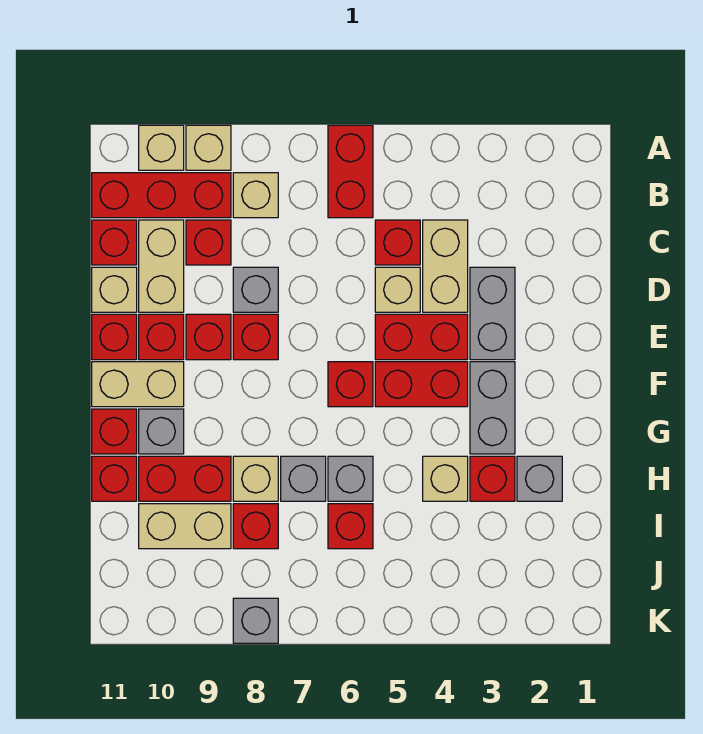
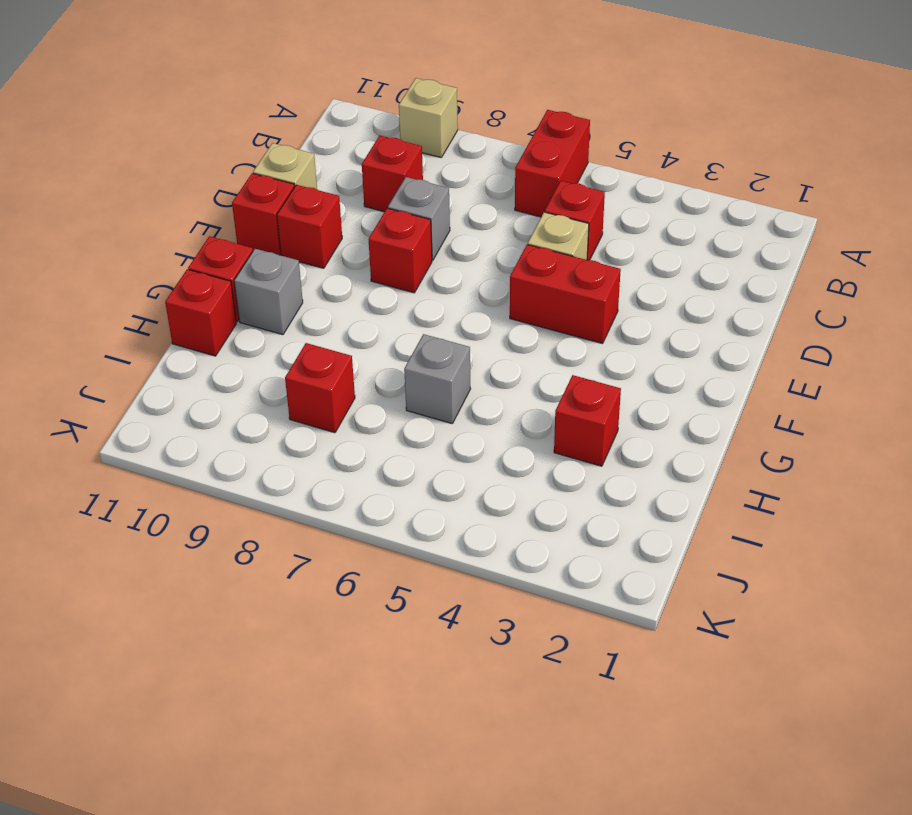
none -> tan 1x1 brick [139,125,184,170]
none -> tan 1x1 brick [233,173,278,218]
none -> red 1x3 brick [92,173,231,218]
none -> tan 1x2 brick [423,220,468,312]

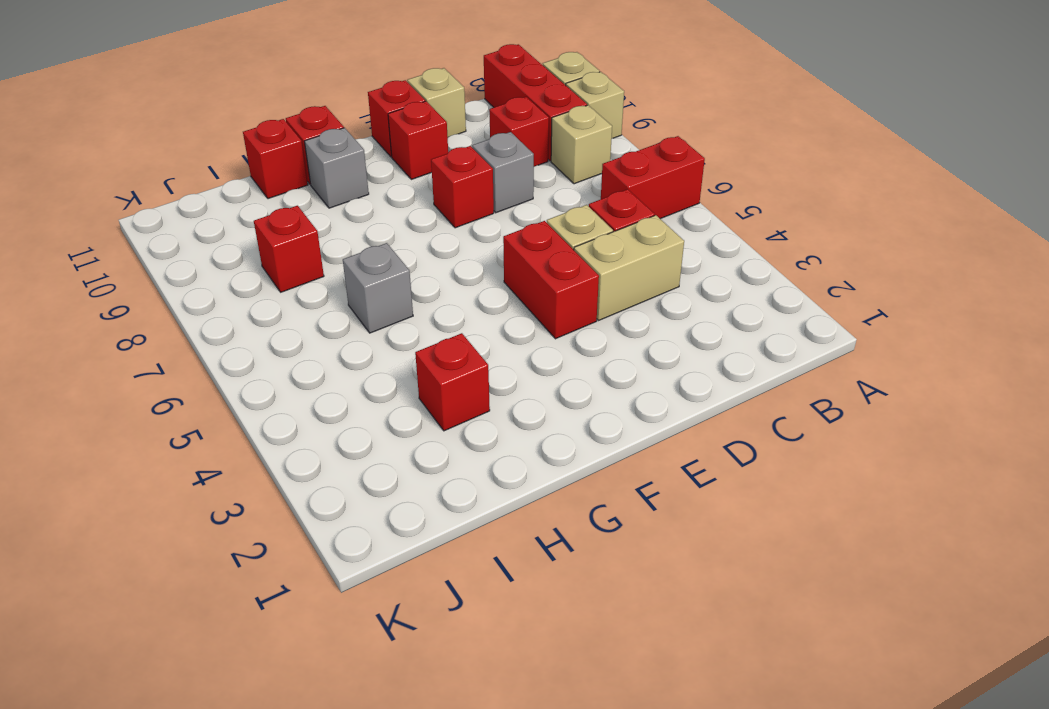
none -> tan 1x2 brick [139,220,184,312]
none -> red 1x1 brick [92,220,137,265]
none -> grey 1x2 brick [470,267,515,360]
none -> red 1x1 brick [186,314,231,360]

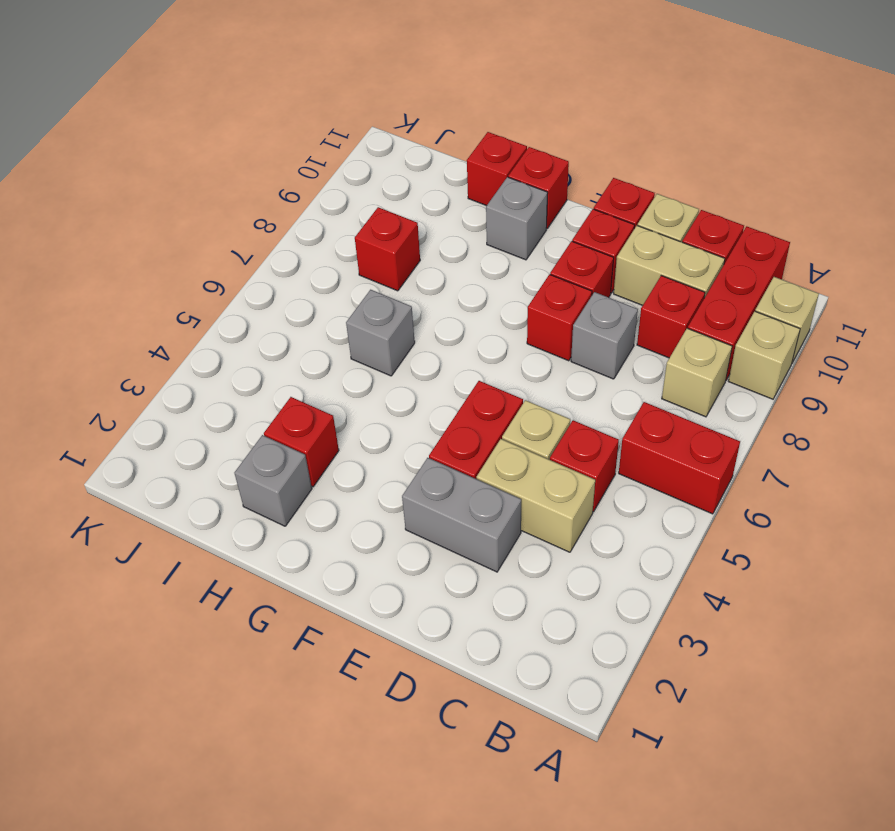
none -> grey 1x2 brick [470,362,515,454]
none -> red 1x2 brick [375,362,468,407]
none -> red 1x1 brick [328,362,373,407]
none -> tan 1x2 brick [92,362,184,407]

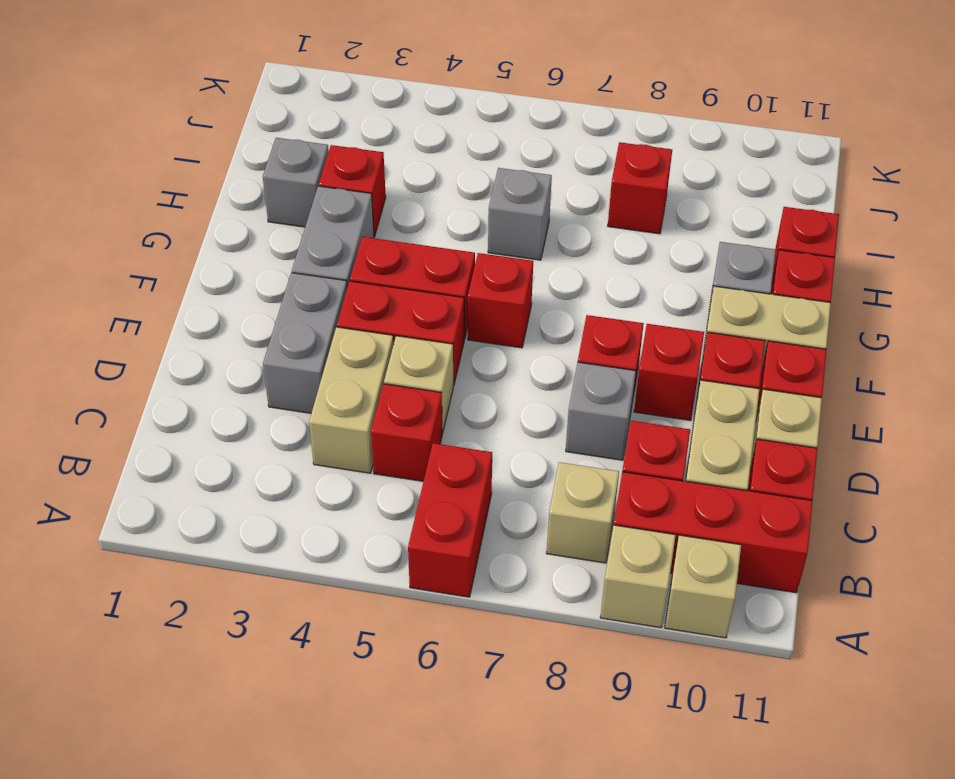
none -> tan 1x1 brick [423,456,468,501]
none -> grey 1x1 brick [281,456,326,501]
none -> tan 1x1 brick [233,456,278,501]
none -> red 1x2 brick [139,456,231,501]

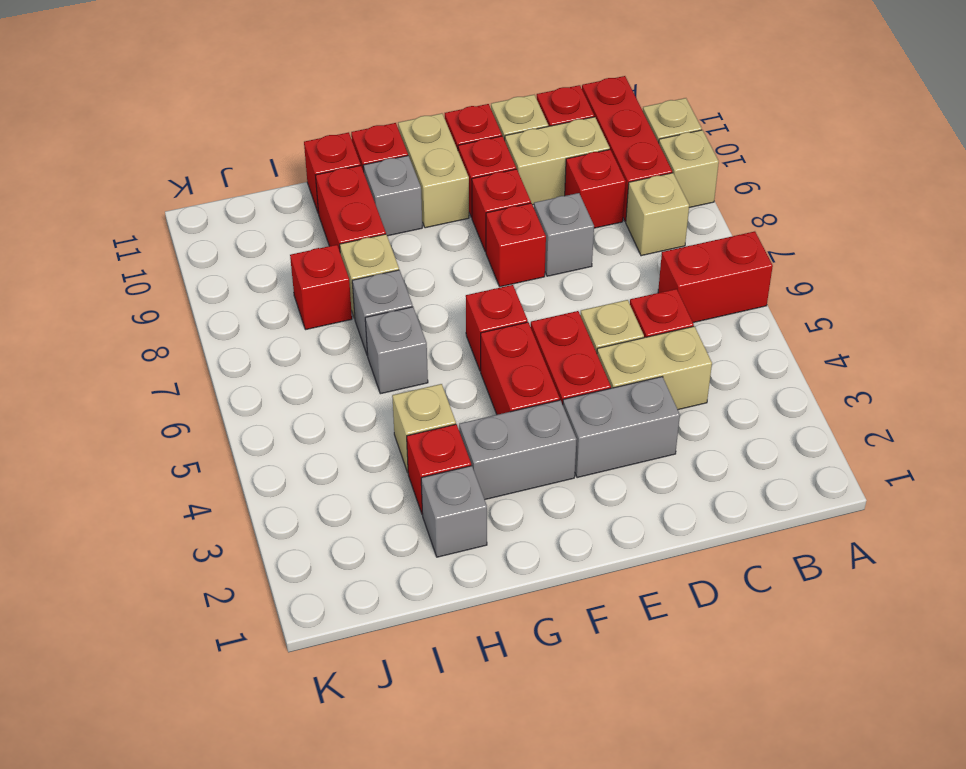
none -> red 1x1 brick [328,504,373,549]
none -> tan 1x2 brick [139,504,231,549]
none -> grey 1x1 brick [233,598,278,643]

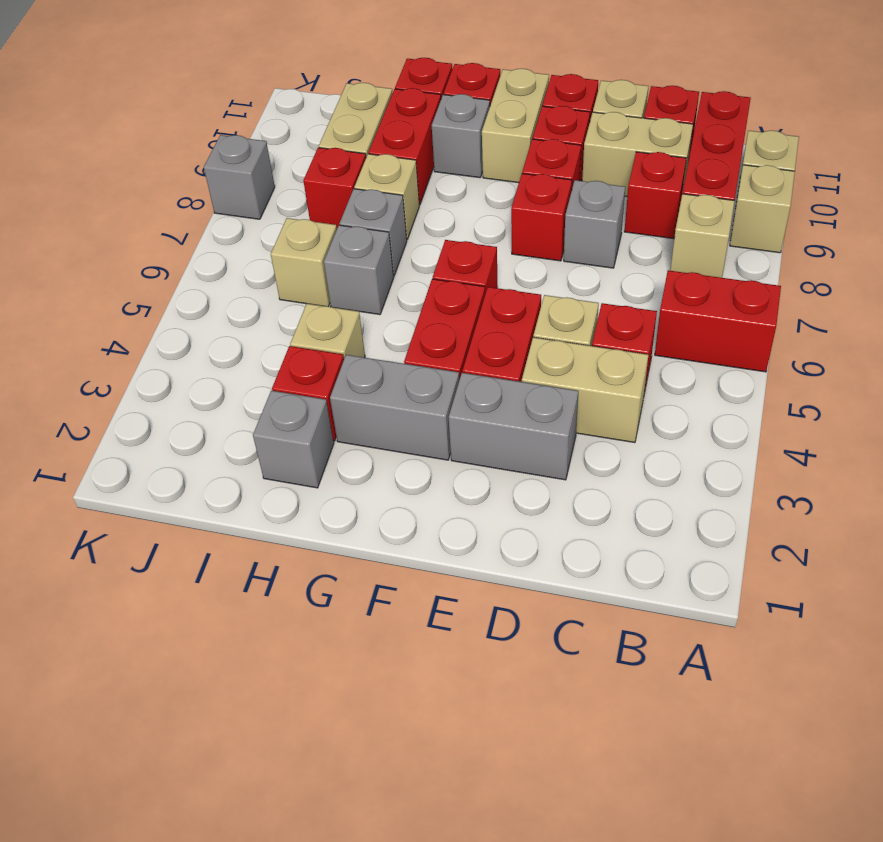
tan 1x1 brick [271,218,337,306] -> red 1x1 brick [328,504,373,549]

